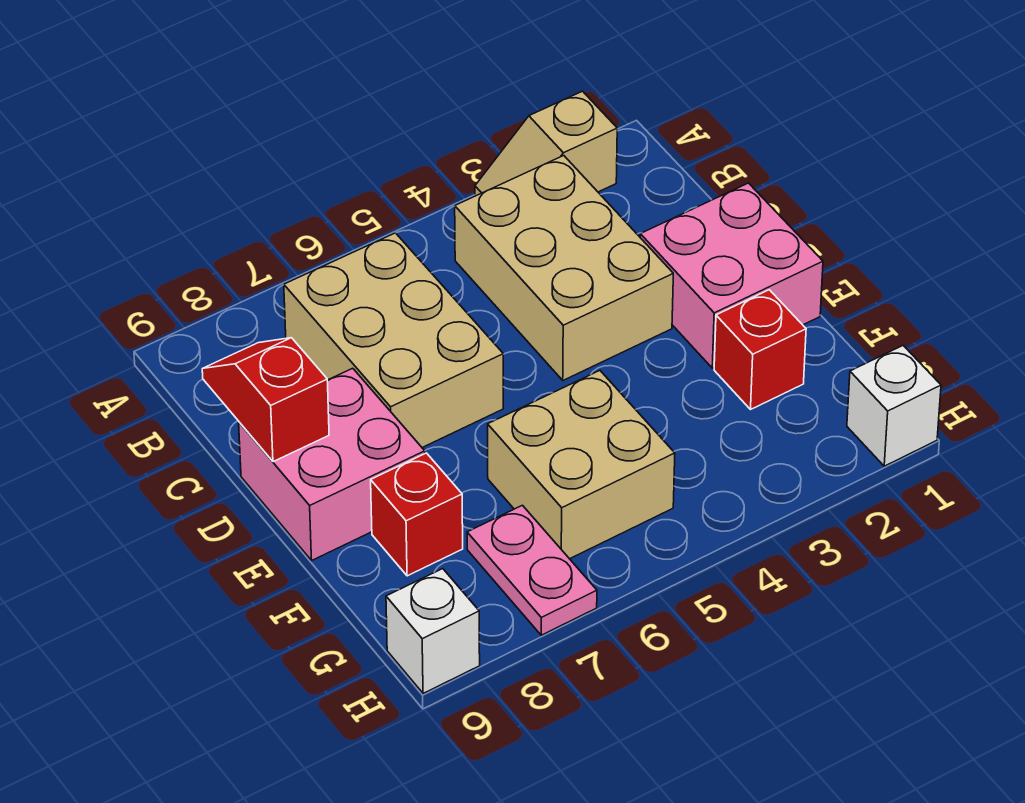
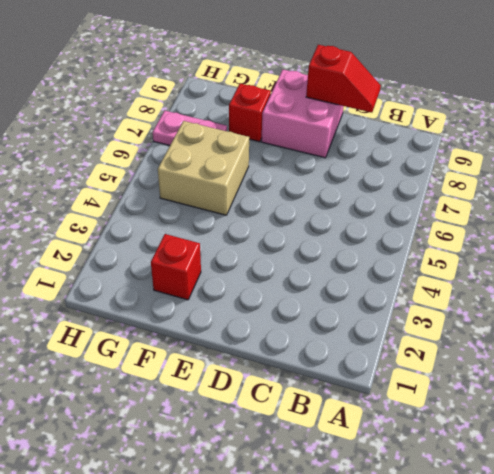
none -> tan 1x2 slope [475,91,617,196]
none -> tan 2x3 brick [455,156,673,380]
none -> tan 2x3 brick [284,233,503,448]

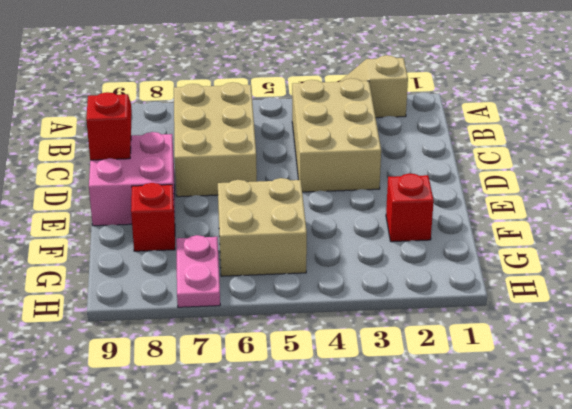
none -> pink 2x2 brick [640,183,823,368]
none -> white 1x1 brick [847,346,941,466]
none -> white 1x1 brick [386,569,480,693]

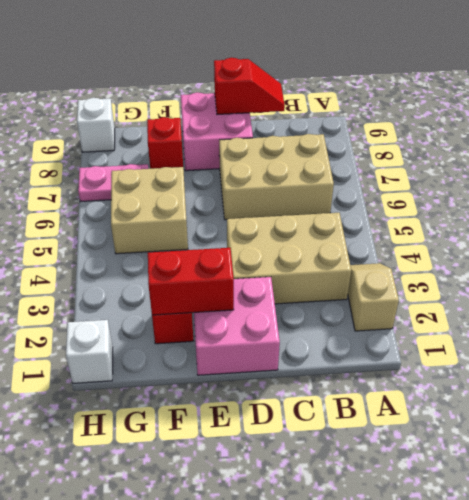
red 1x2 brick [148,248,234,315] -> none

